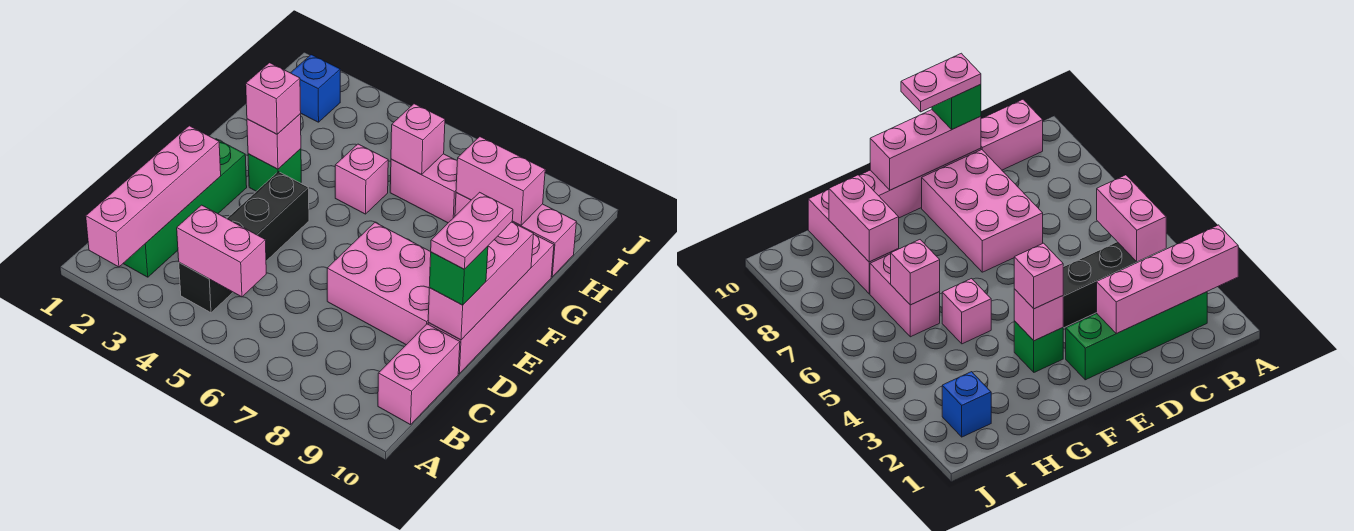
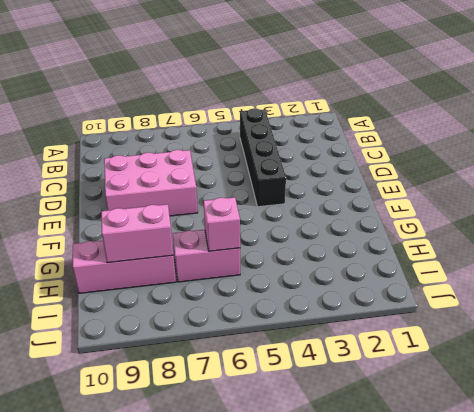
none -> green 1x4 brick [123,139,247,277]
none -> pink 1x2 brick [378,324,460,425]
none -> pink 1x4 brick [428,234,554,374]

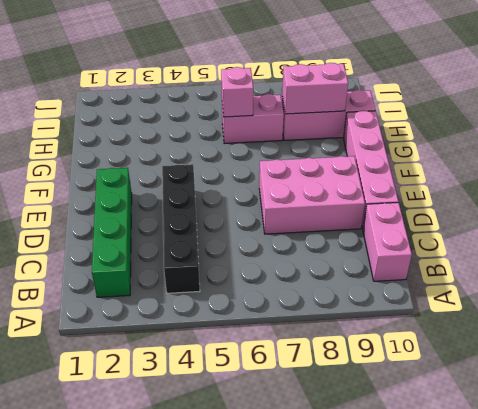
none -> green 1x1 brick [248,149,301,191]
none -> pink 1x1 brick [335,144,388,214]
none -> blue 1x1 brick [291,55,340,122]

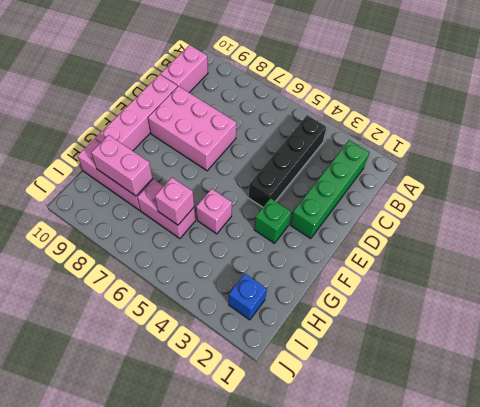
none -> pink 1x4 brick [86,126,221,267]
none -> pink 1x2 brick [177,205,266,297]
none -> pink 1x3 brick [428,222,534,340]

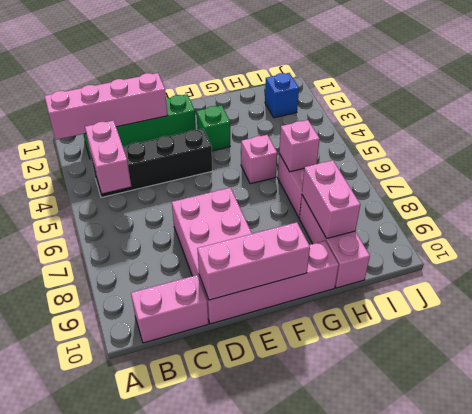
none -> pink 1x1 brick [247,114,301,169]
none -> green 1x1 brick [429,246,488,305]
none -> pink 1x1 brick [246,63,301,134]

